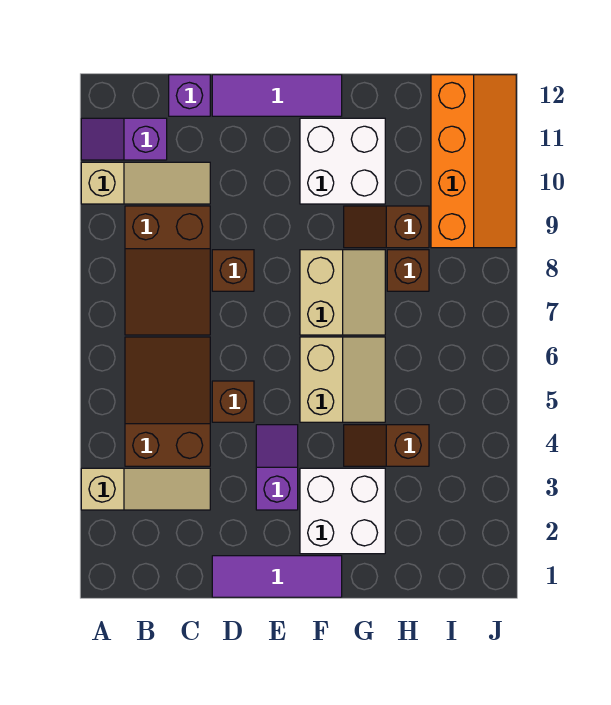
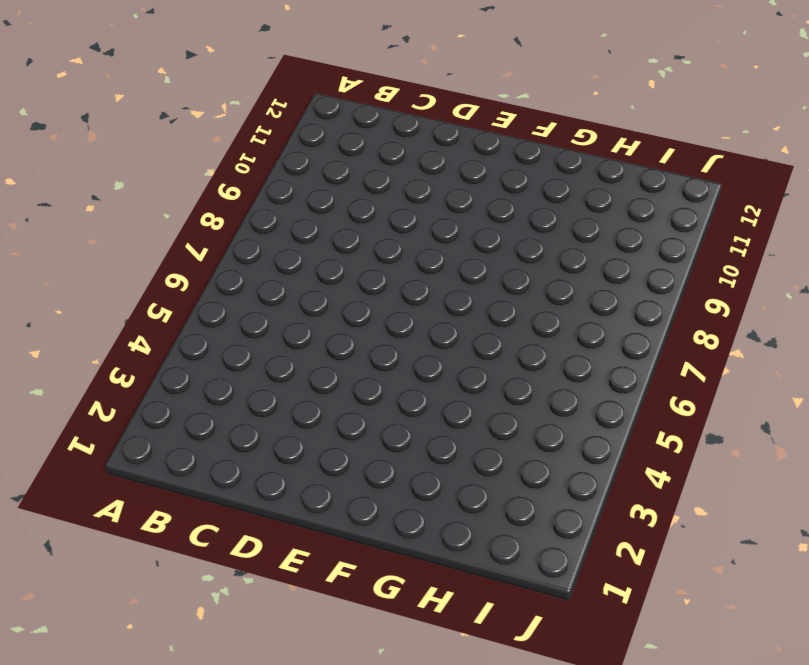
none -> tan 1x3 slope [81,468,210,510]
none -> tan 1x3 slope [81,162,210,204]
none -> purple 1x2 slope [81,118,167,160]

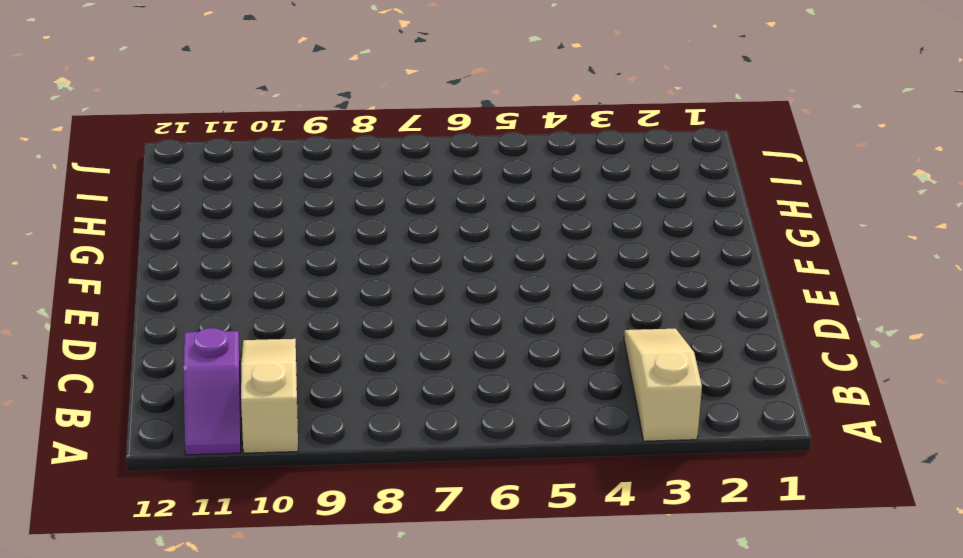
none -> brown 2x3 slope [125,337,210,466]
none -> brown 2x3 slope [125,206,210,335]
none -> purple 1x1 brick [169,75,210,116]

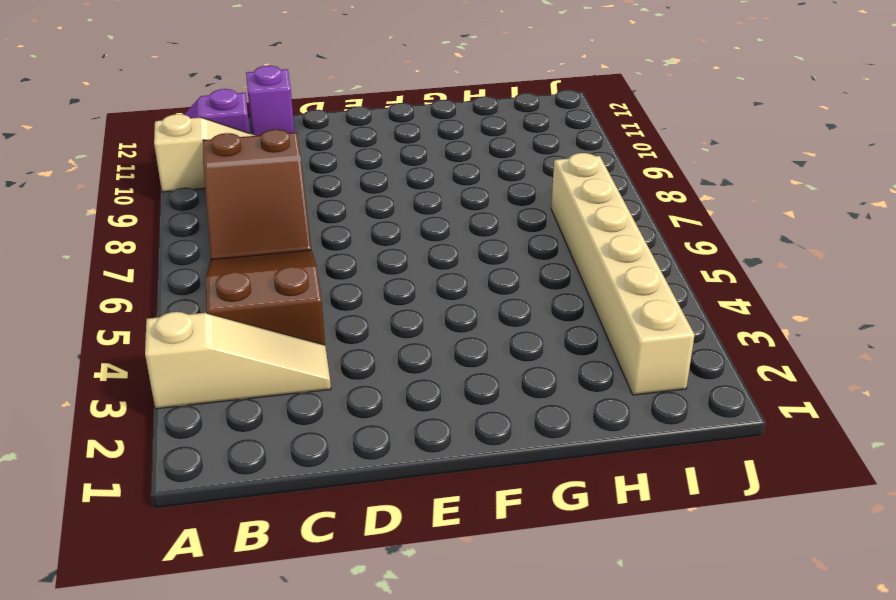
tan 1x6 brick [551,153,695,395] -> none
none -> purple 1x3 tile [212,556,342,597]
none -> brown 1x1 brick [212,381,254,422]
none -> brown 1x1 brick [212,250,254,291]

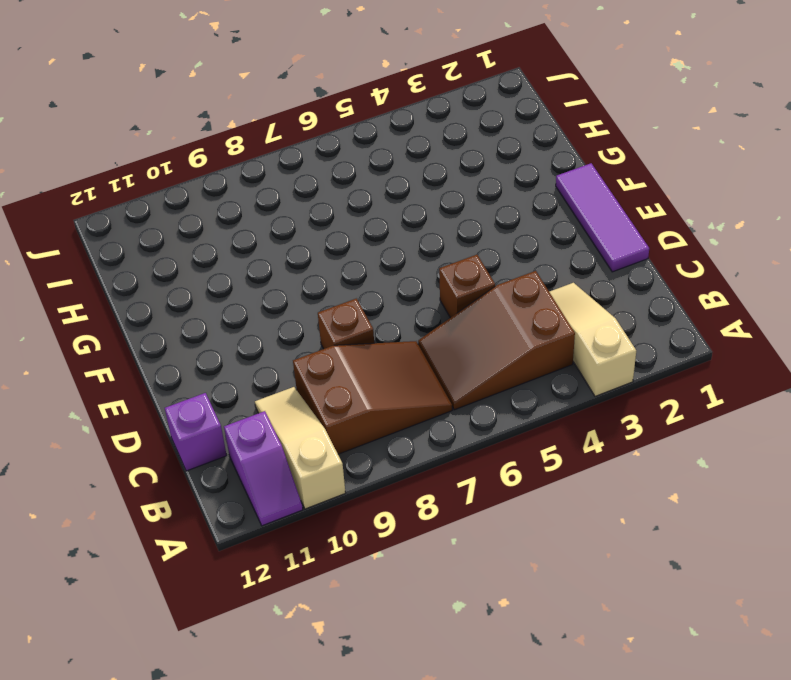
none -> purple 1x3 tile [212,75,342,116]
none -> purple 1x2 slope [256,425,298,510]
none -> white 2x2 brick [300,468,385,554]

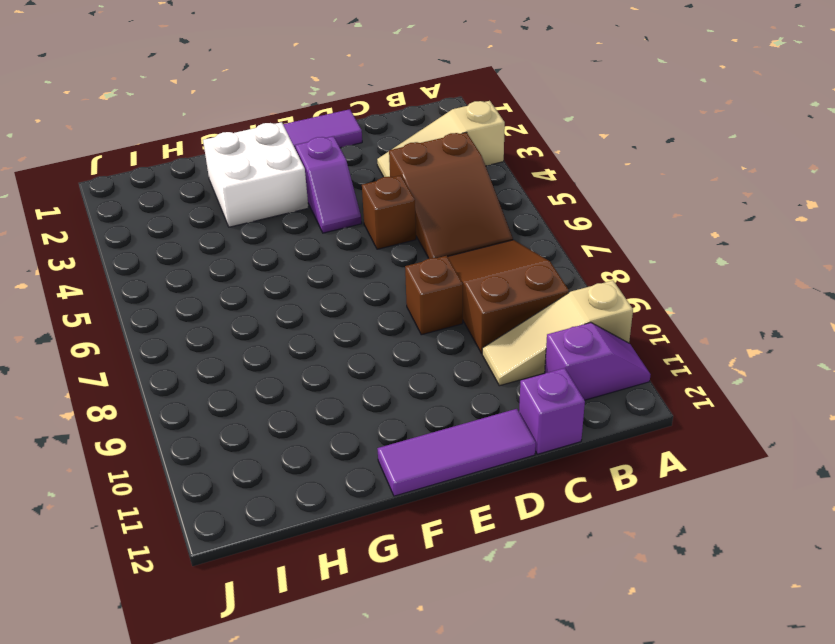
none -> tan 2x2 slope [300,337,385,422]
none -> tan 2x2 slope [300,250,385,335]
none -> white 2x2 brick [300,118,385,204]

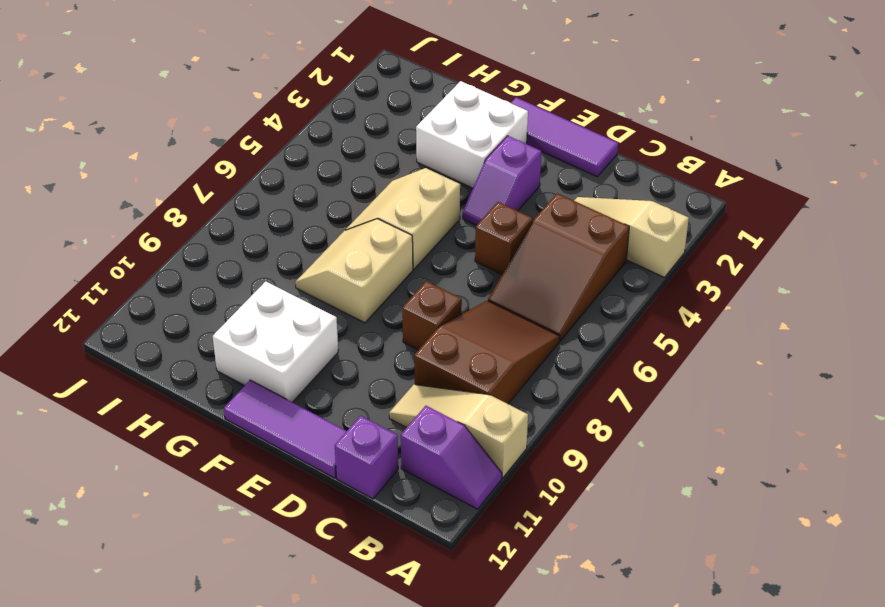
none -> brown 1x2 slope [344,425,429,466]
none -> brown 1x2 slope [344,206,429,248]
none -> brown 1x1 brick [387,250,429,291]

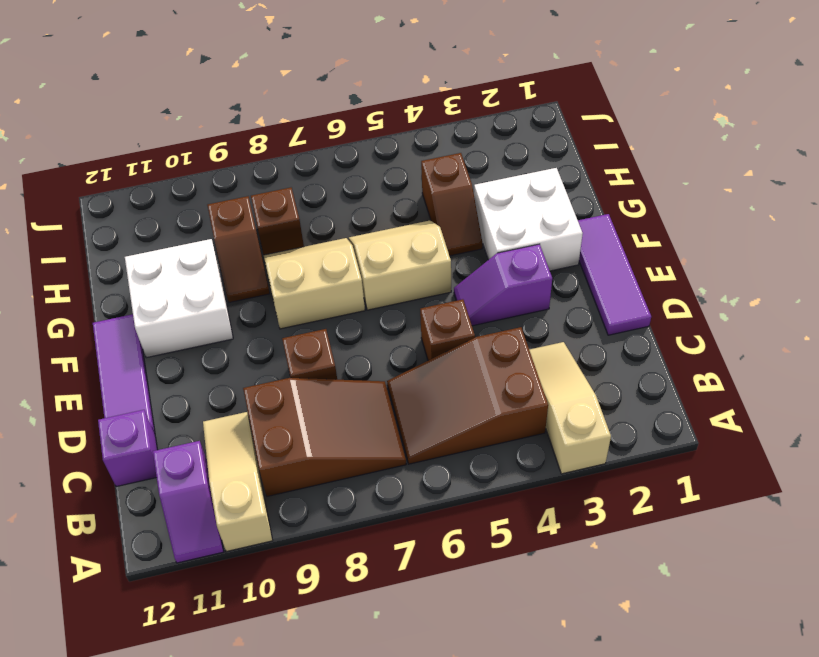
none -> orange 2x4 slope [431,75,516,248]

